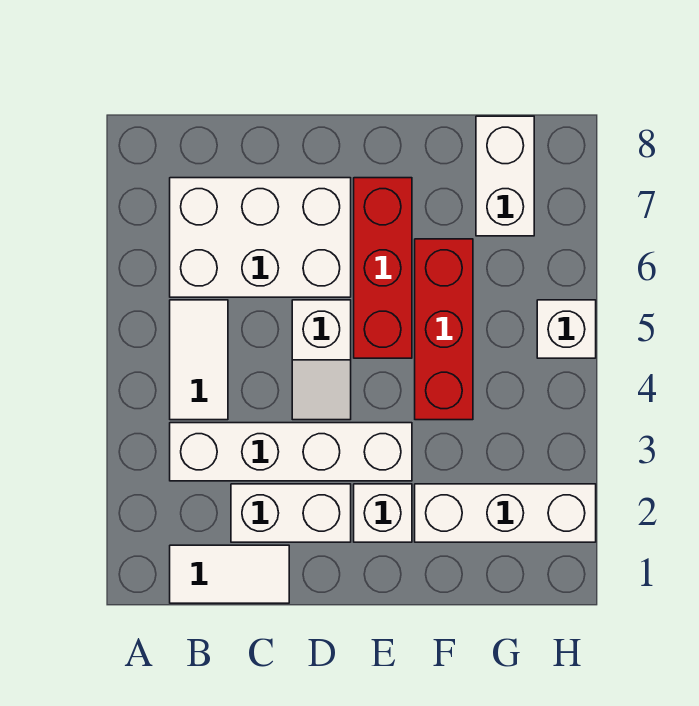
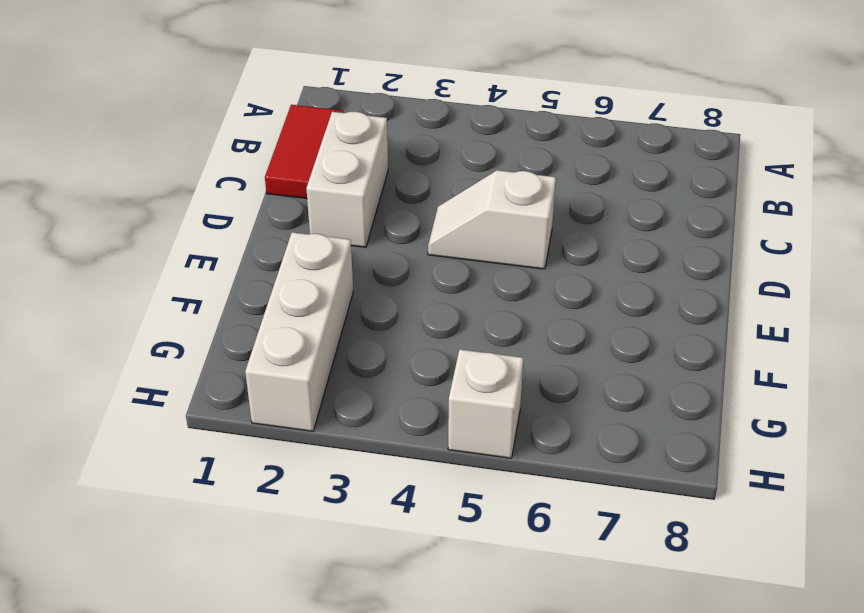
red 1x2 tile [265,105,343,199] -> white 1x2 tile [170,545,289,603]
none -> white 1x4 brick [170,423,412,481]
none -> white 1x2 tile [170,300,228,420]
none -> white 2x3 brick [170,178,351,297]

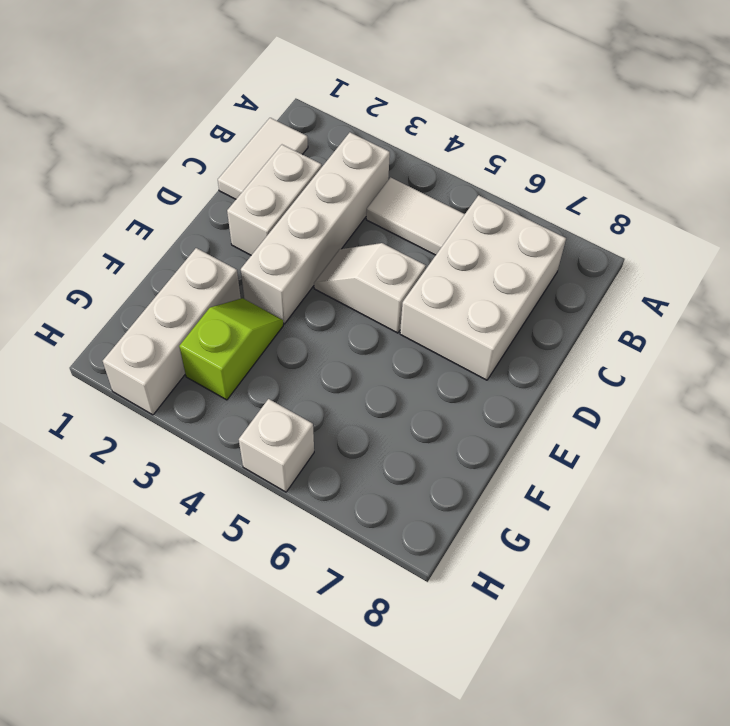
lime 1x2 slope [179,298,283,400] -> none
none -> white 1x1 brick [354,484,412,542]
none -> red 1x3 brick [354,178,412,358]
none -> red 1x3 brick [415,239,473,420]

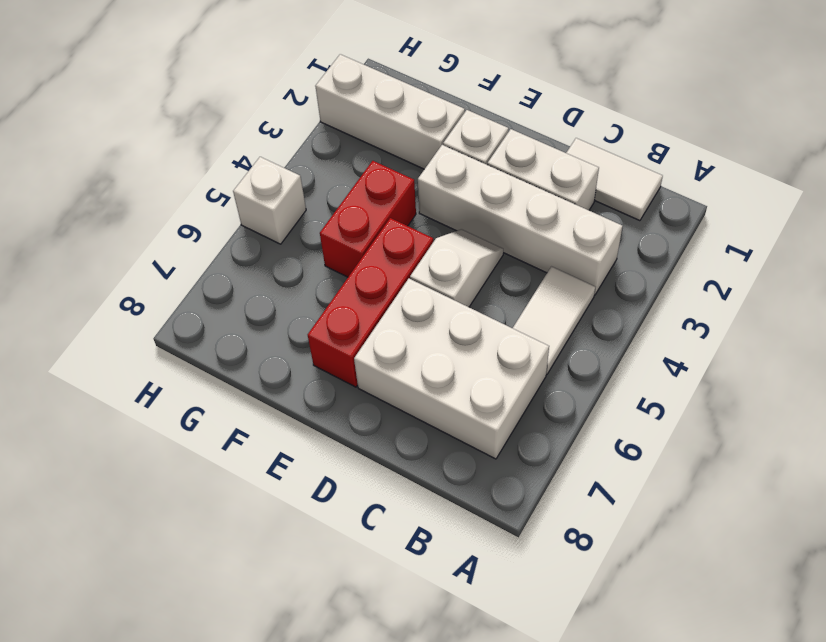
red 1x2 brick [320,161,416,277] -> red 1x3 brick [415,239,473,420]
none -> white 1x2 brick [476,116,534,236]

